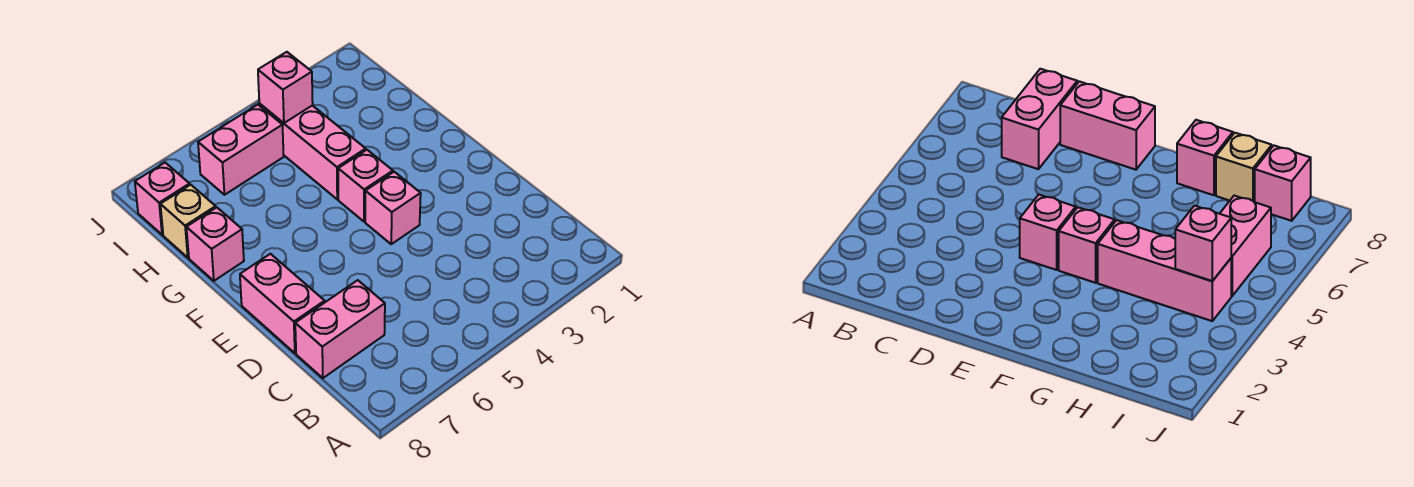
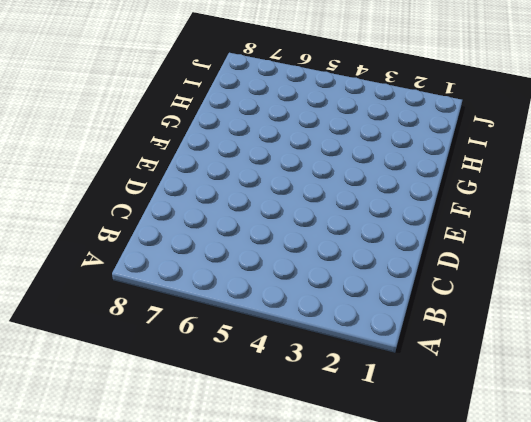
none -> pink 1x2 brick [295,280,385,378]
none -> pink 1x2 brick [240,254,325,353]

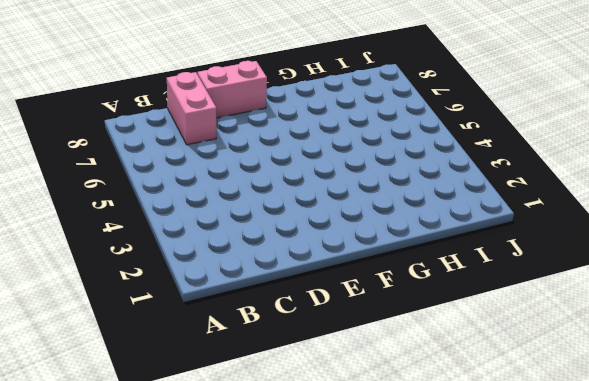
none -> pink 1x1 brick [365,172,421,244]
none -> pink 1x1 brick [338,150,393,222]

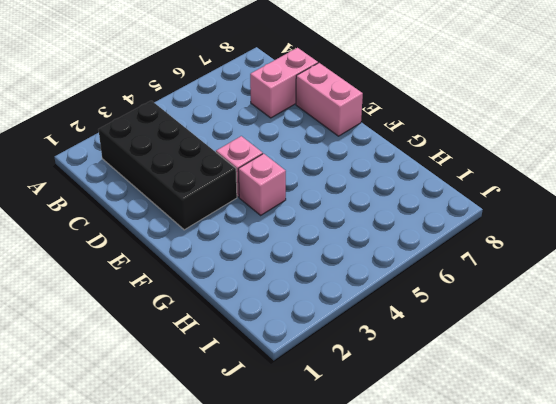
black 2x4 brick [98,101,237,230] -> none
none -> pink 1x3 brick [259,104,366,199]
none -> pink 1x1 brick [186,207,244,281]

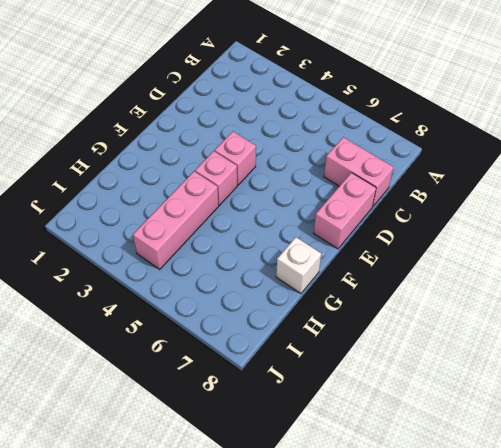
white 1x1 brick [276,237,321,293] -> pink 1x1 brick [186,207,244,281]
none -> tan 1x1 brick [160,185,216,258]
none -> pink 1x2 brick [198,105,284,195]

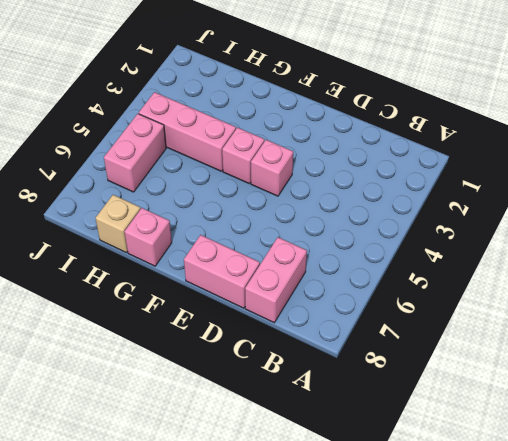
none -> pink 1x1 brick [135,163,190,235]
none -> pink 1x1 brick [258,52,313,123]

